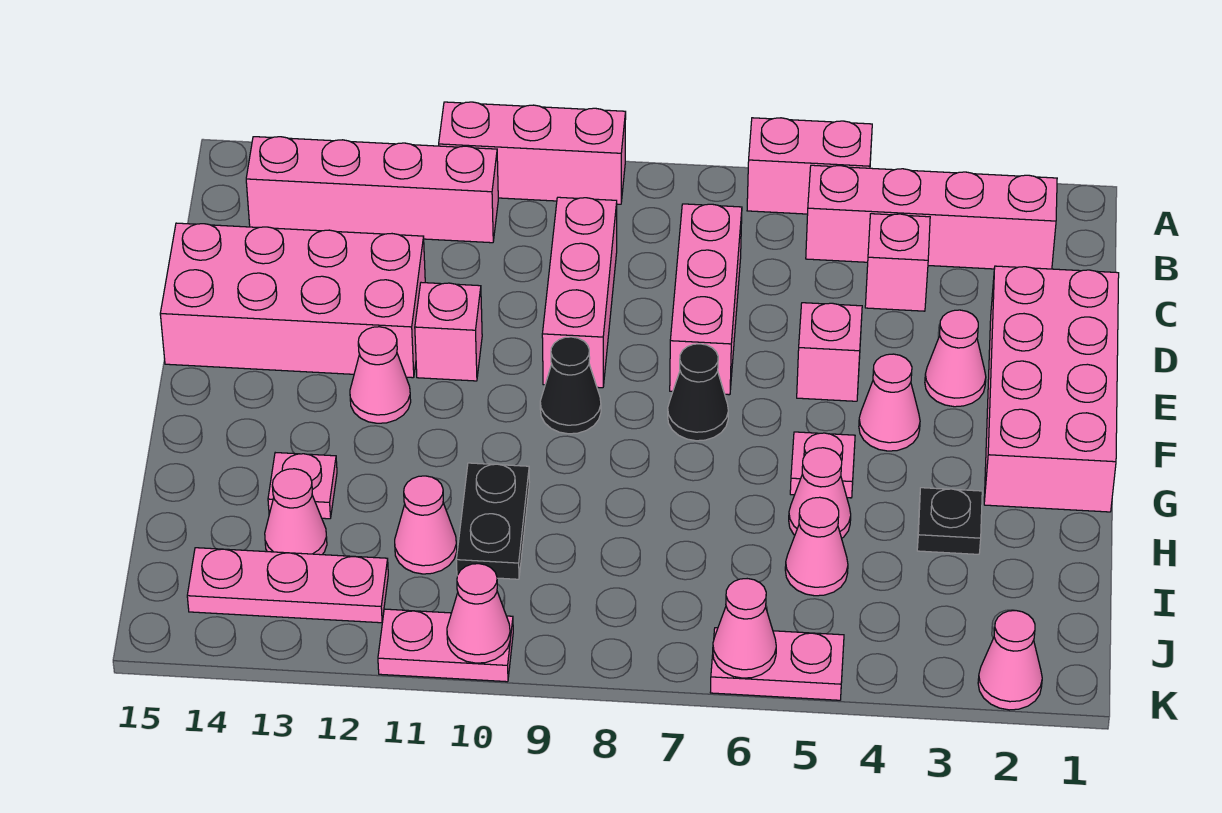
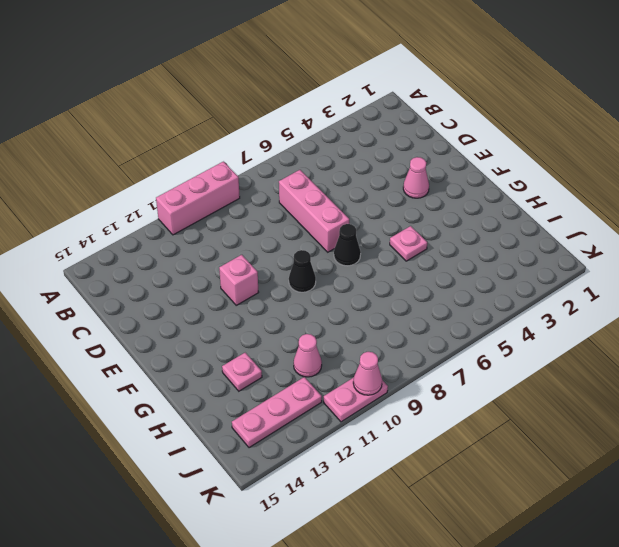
none -> pink 1x2 brick [747,118,872,214]
none -> pink 1x4 brick [806,165,1057,269]
none -> pink 1x4 brick [246,137,498,243]
none -> pink 1x1 brick [865,214,930,311]

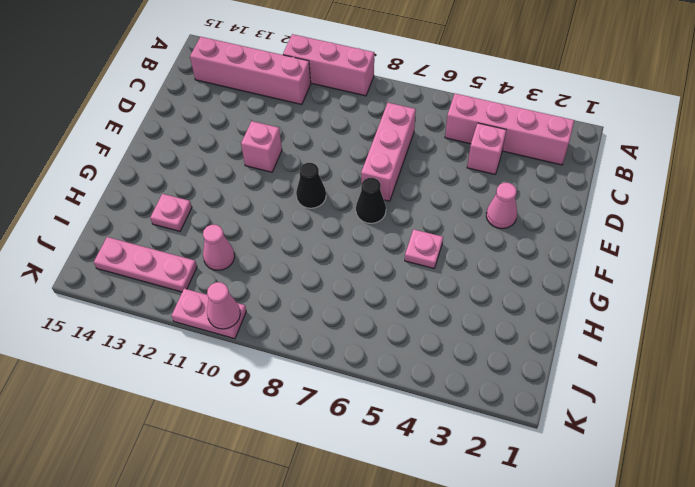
none -> pink 1x2 brick [747,118,872,214]
none -> pink 1x3 brick [542,197,617,388]
none -> pink 2x4 brick [984,266,1119,512]
none -> pink 2x4 brick [160,223,425,378]

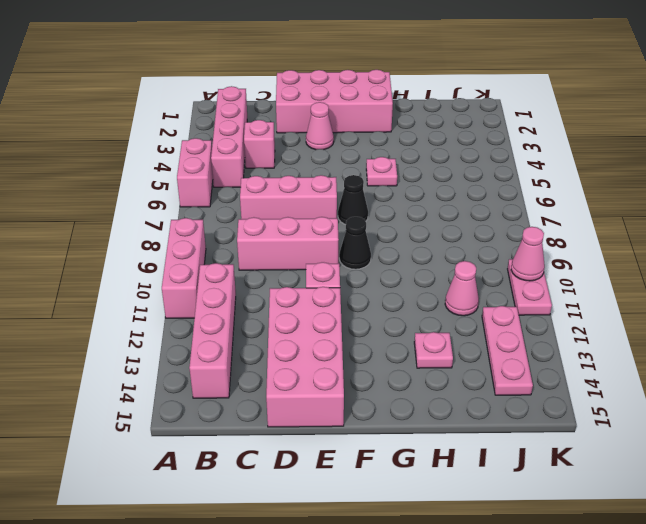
none -> pink 1x1 brick [797,303,862,401]
none -> pink 1x1 cone [859,354,920,451]
none -> pink 1x1 cone [350,327,411,423]
none -> black 1x1 plate [917,488,982,554]

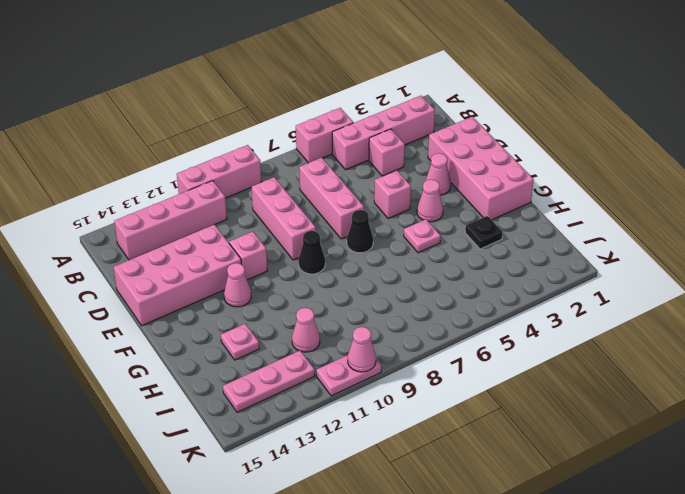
none -> pink 1x1 cone [789,448,851,538]
none -> black 1x2 plate [456,463,530,579]
none -> pink 1x1 cone [785,497,848,596]
none -> pink 1x1 cone [265,469,327,555]

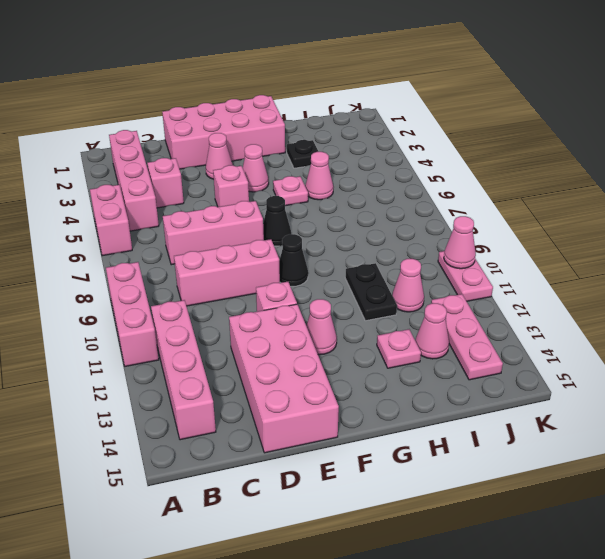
black 1x2 plate [345,263,397,321] -> black 1x2 plate turned to [456,463,530,579]
none -> pink 1x1 cone [785,497,848,596]
none -> pink 1x1 cone [978,611,1042,710]
none -> pink 1x2 plate [710,628,844,700]
none -> pink 1x1 cone [713,579,776,678]

